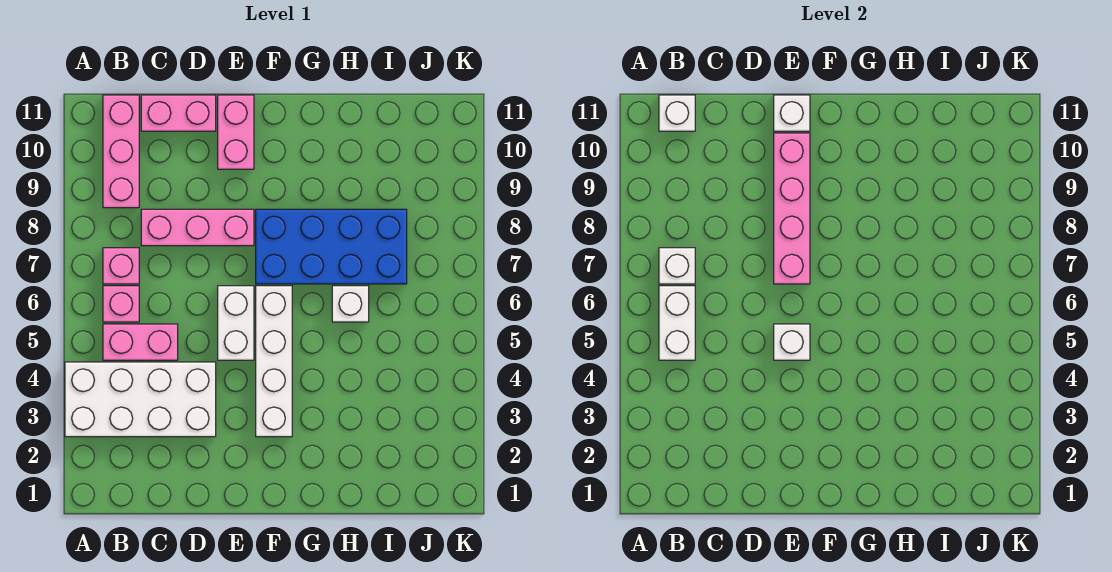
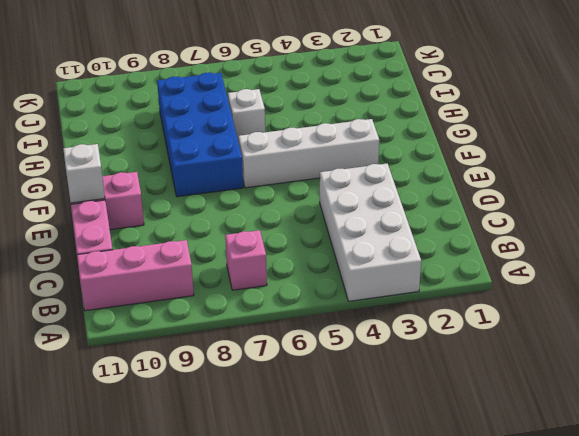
none -> pink 1x2 brick [103,324,178,360]
none -> pink 1x1 brick [103,286,139,322]
none -> pink 1x3 brick [141,209,254,246]

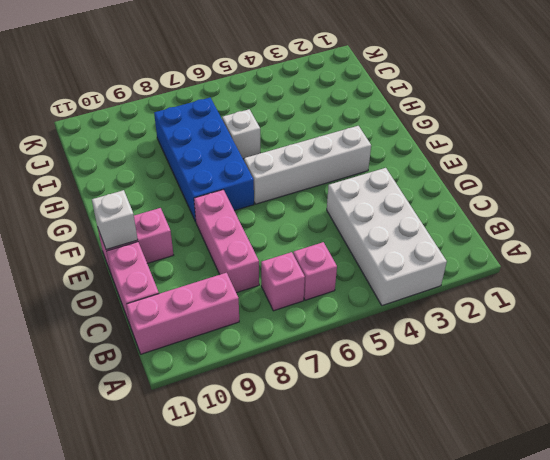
none -> pink 1x2 brick [103,324,178,360]
none -> white 1x2 brick [218,286,254,360]
none -> white 1x2 brick [659,286,695,360]

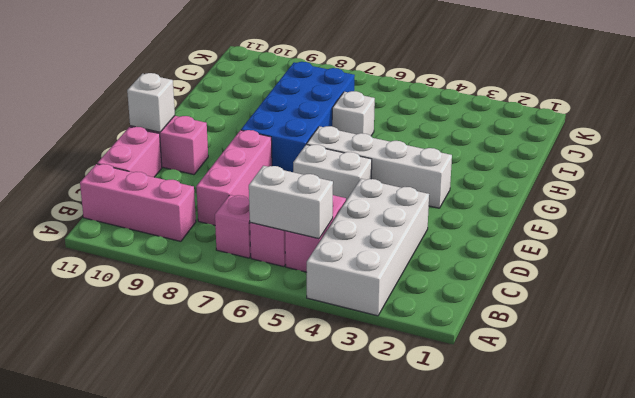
none -> white 1x1 brick [659,248,695,284]
none -> white 1x1 brick [659,95,695,131]
none -> white 1x1 brick [774,324,810,360]

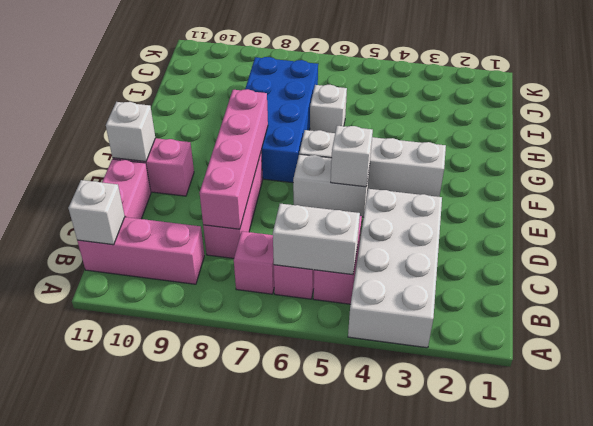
pink 1x4 brick [200,89,268,229] -> pink 1x4 brick turned to [774,133,810,284]
none -> white 1x1 brick [659,248,695,284]

